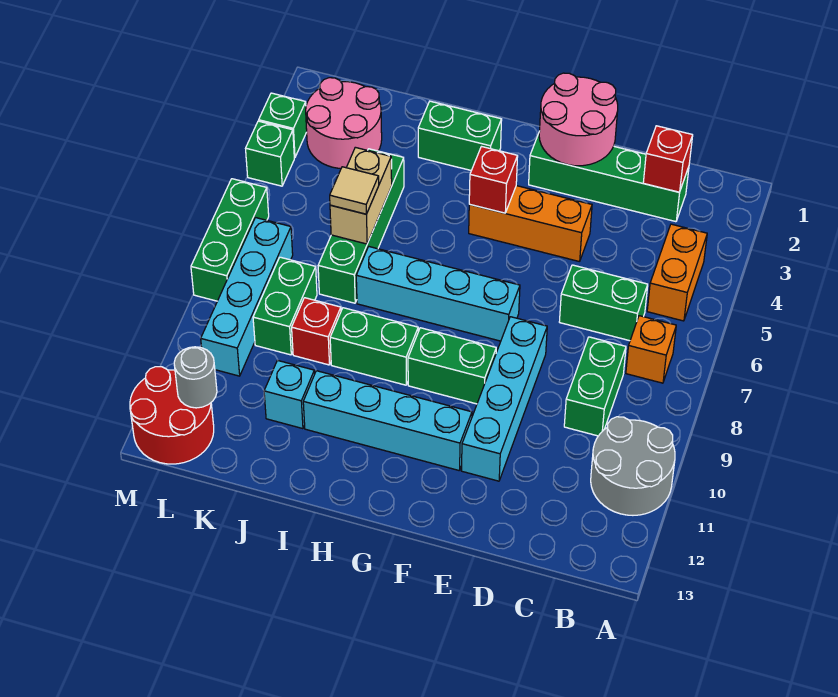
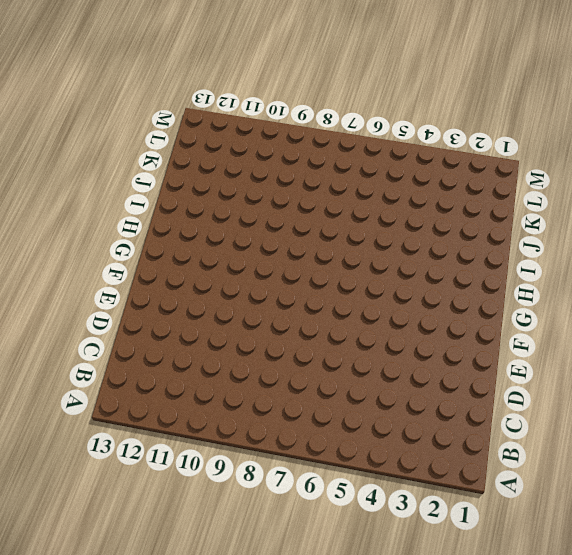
none -> grey 2x2 round brick [591,417,675,515]
none -> orange 1x2 brick [647,224,707,321]
none -> orange 1x1 brick [626,316,676,383]

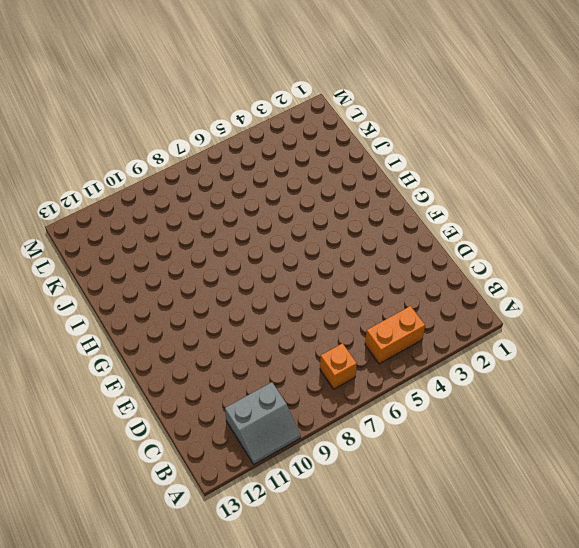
grey 2x2 slope [225,382,300,464] -> grey 2x2 round brick [591,417,675,515]
none -> green 1x4 brick [529,131,689,222]
none -> green 1x2 brick [559,265,648,341]
none -> green 1x2 brick [564,337,626,436]

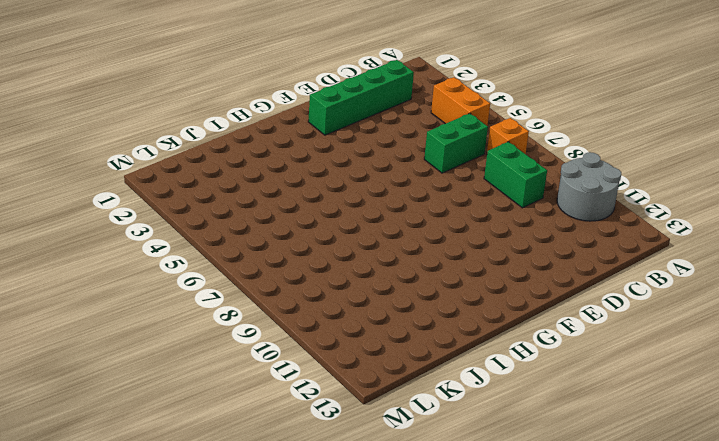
none -> orange 1x3 brick [469,186,592,262]
none -> cyan 1x4 brick [461,317,547,481]
none -> cyan 1x4 brick [356,247,520,341]

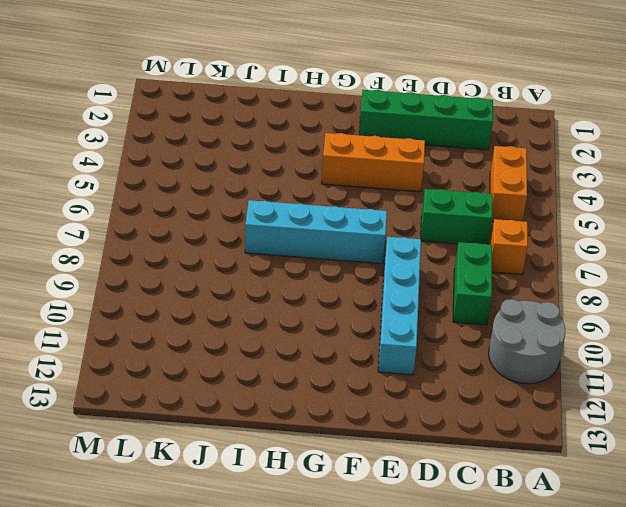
none -> green 1x2 brick [408,328,496,404]
none -> cyan 1x4 brick [303,371,472,470]
none -> green 1x2 brick [418,101,502,171]

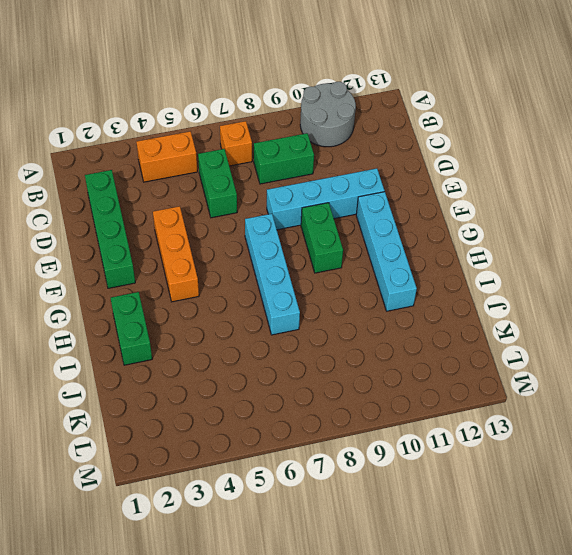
none -> green 1x2 brick [330,308,418,385]
none -> green 1x4 brick [318,149,404,303]
none -> red 1x1 brick [292,298,341,365]

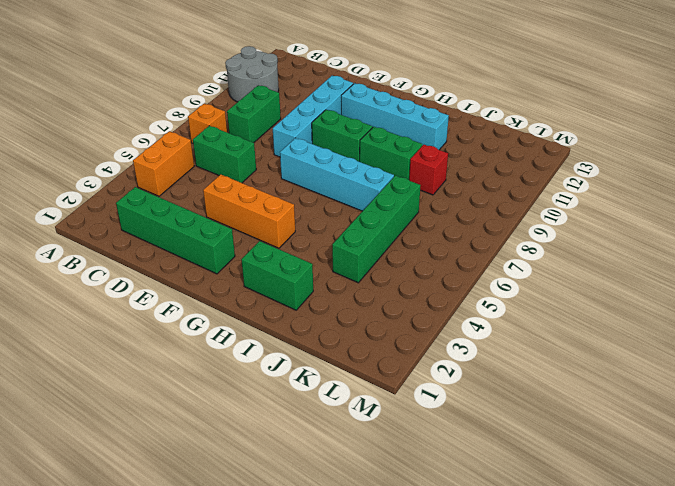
none -> cyan 1x1 brick [264,360,315,429]
none -> pink 2x2 round brick [306,78,382,168]
none -> green 1x2 brick [253,257,317,355]

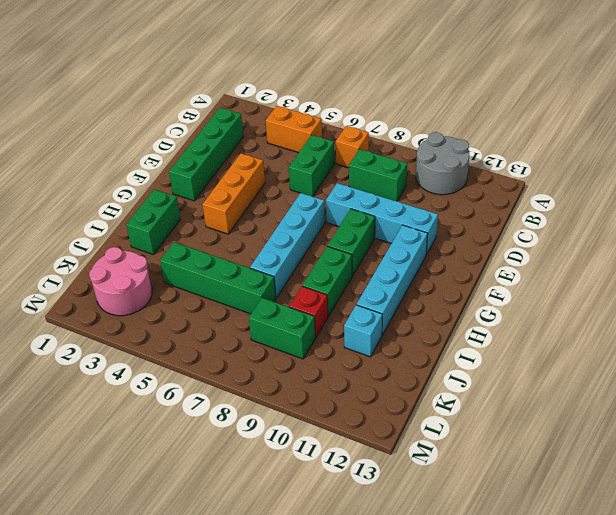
none -> cyan 1x4 brick [201,218,293,376]
none -> red 2x2 round brick [130,367,214,464]
none -> green 1x1 brick [259,93,307,158]

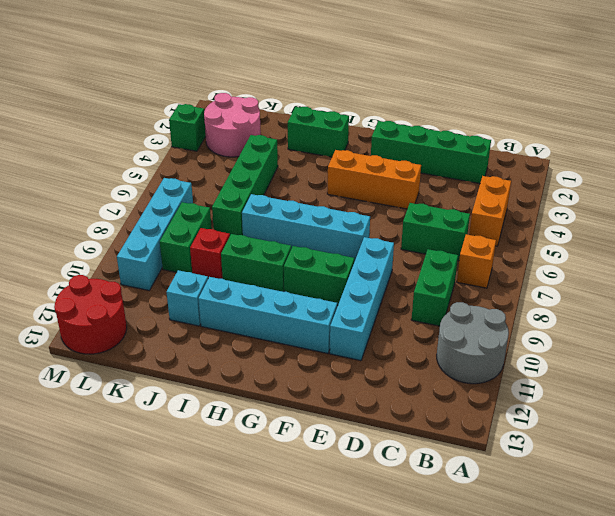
none -> green 1x1 brick [246,121,294,186]
none -> green 1x3 brick [191,179,269,301]
none -> red 1x1 brick [643,126,693,192]

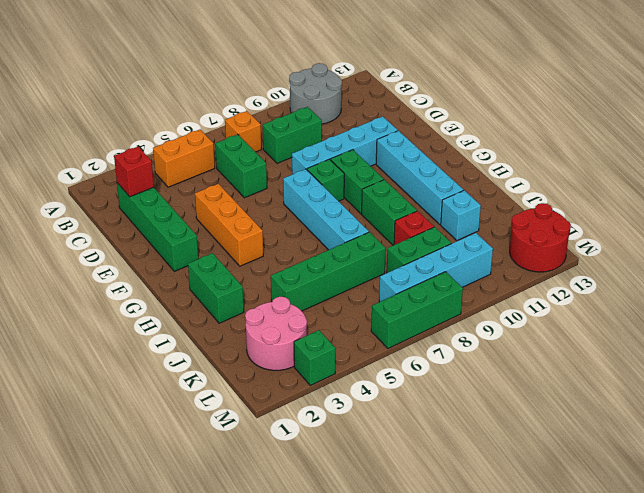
green 1x1 brick [307,159,344,201] -> green 1x1 brick moved to [246,121,294,186]
none -> pink 2x2 round brick [539,73,618,166]
none -> red 1x1 brick [469,147,518,213]
none -> tan 1x2 brick [330,147,392,244]

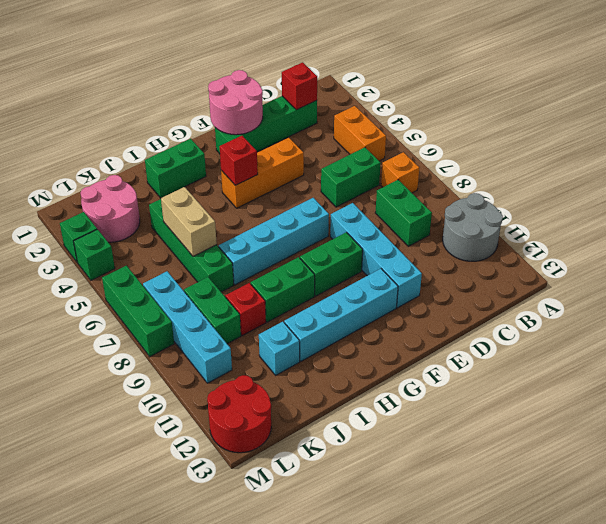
none -> grey 1x1 round brick [174,347,217,408]
none -> tan 1x1 tile [330,167,379,214]

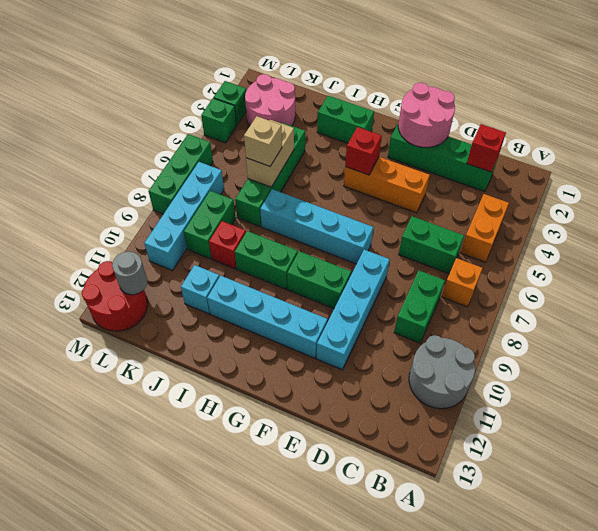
tan 1x1 brick [244,116,282,166] -> tan 1x1 tile [330,167,379,214]

